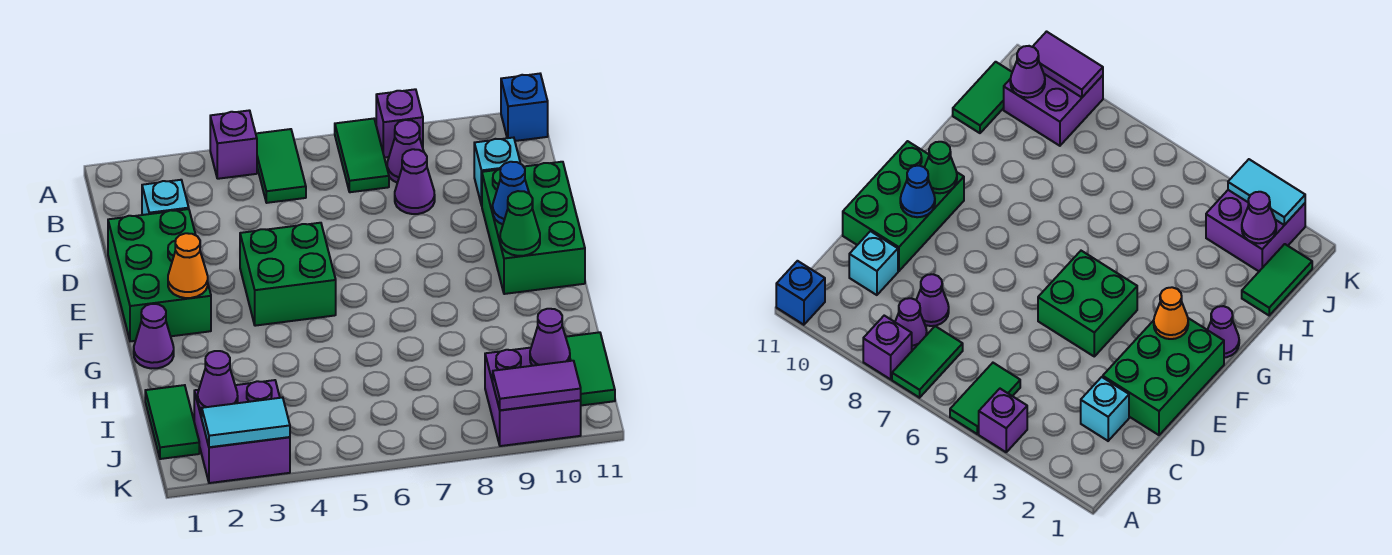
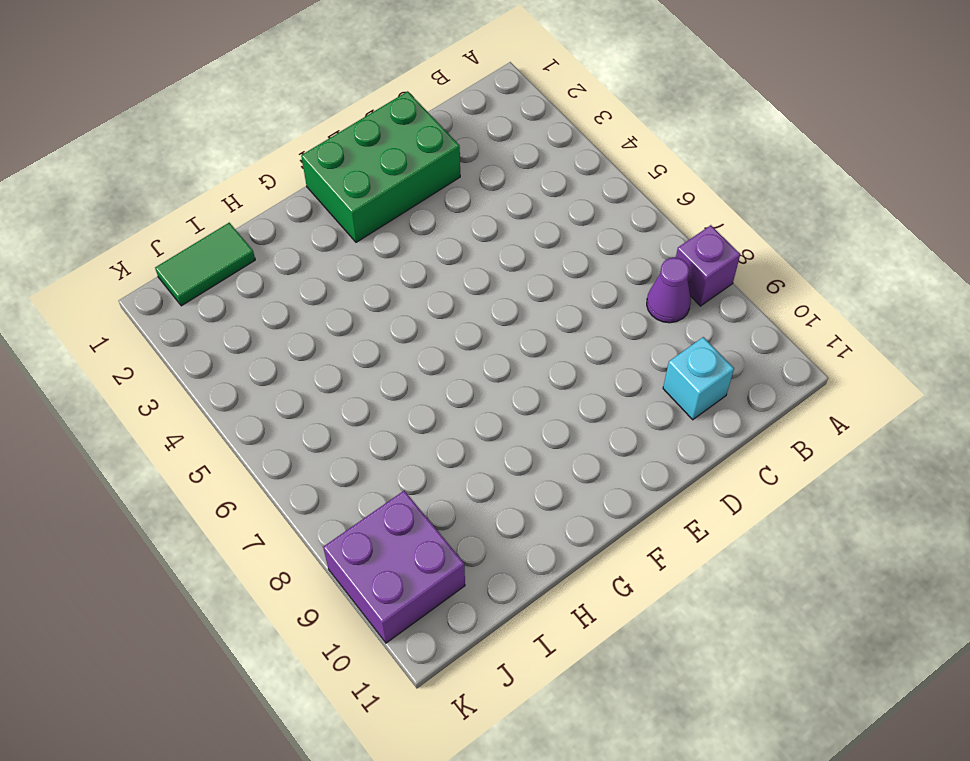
none -> purple 1x1 brick [210,110,257,179]
none -> green 1x2 tile [256,129,306,203]
none -> green 1x2 tile [335,119,389,192]

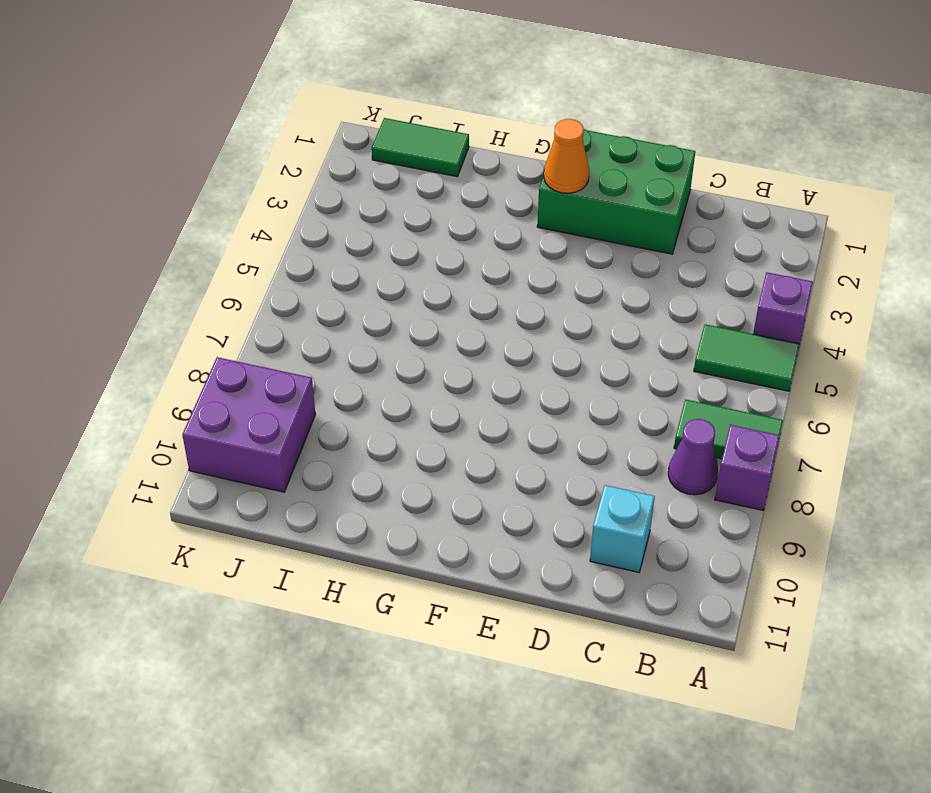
none -> blue 1x1 brick [501,74,548,141]
none -> cyan 1x1 brick [142,180,189,215]
none -> purple 1x1 cone [395,149,435,214]

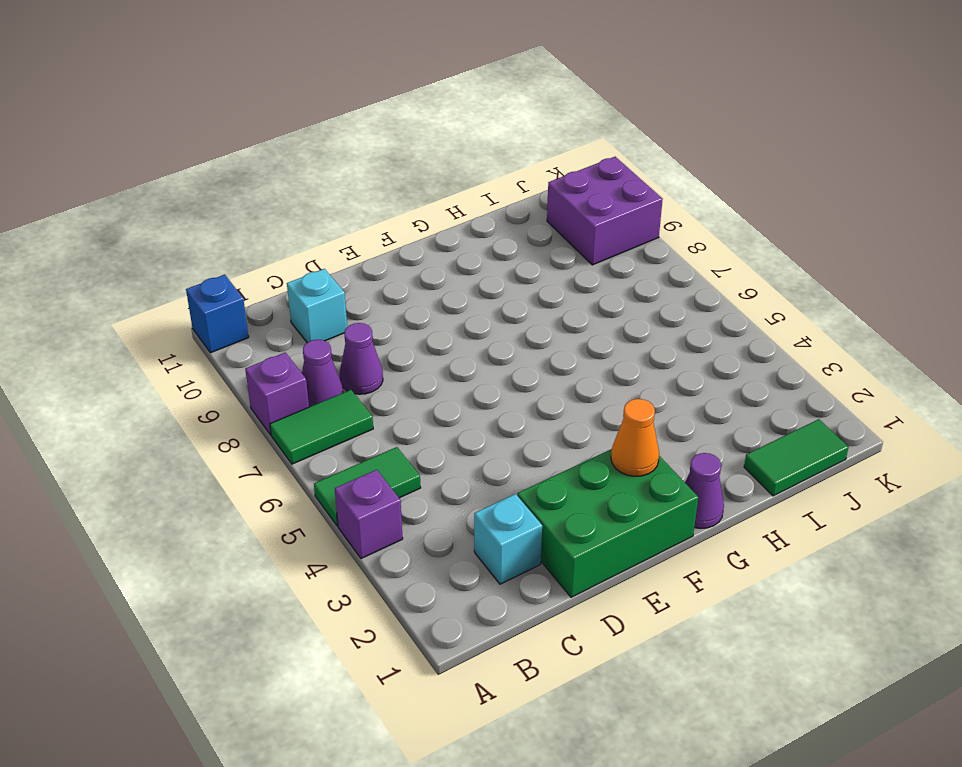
none -> green 2x3 brick [482,162,585,294]
none -> green 2x2 brick [240,223,336,326]
none -> green 1x2 tile [566,332,615,405]

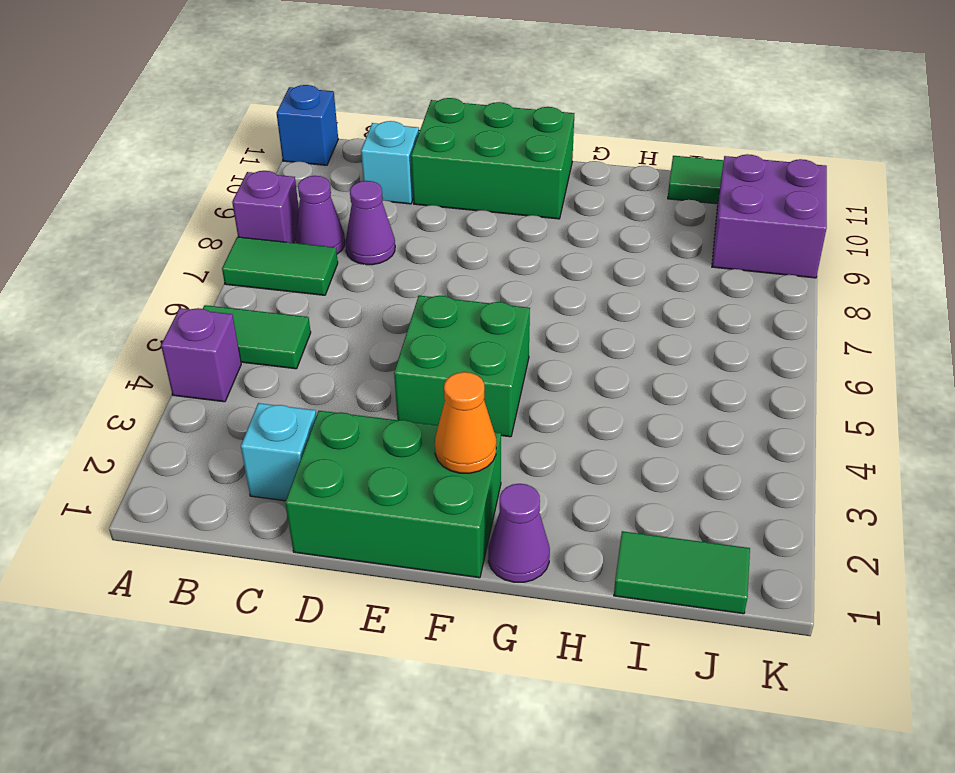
none -> purple 2x2 brick [194,380,290,483]
none -> blue 1x1 cone [493,162,533,224]
none -> green 1x1 cone [500,191,540,256]

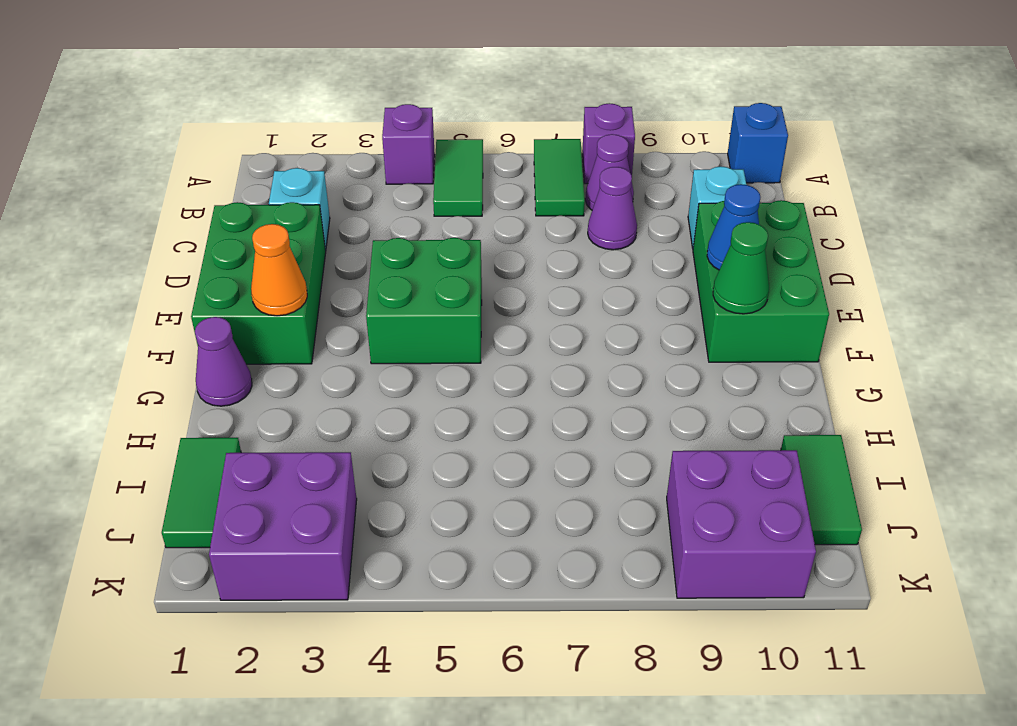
none -> purple 1x1 cone [198,351,238,410]
none -> purple 1x1 cone [530,309,570,366]
none -> cyan 1x2 tile [202,398,290,447]

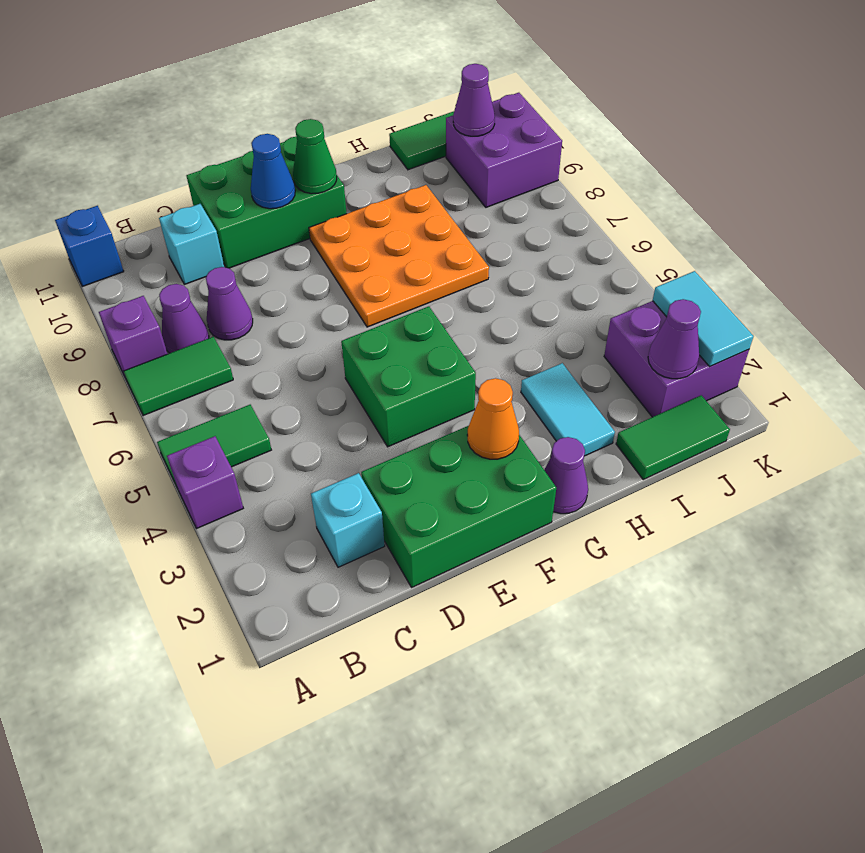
orange 3x3 plate [309,185,489,327] -> none
cyan 1x2 tile [521,363,615,456] -> none
none -> purple 1x2 tile [493,361,581,410]

